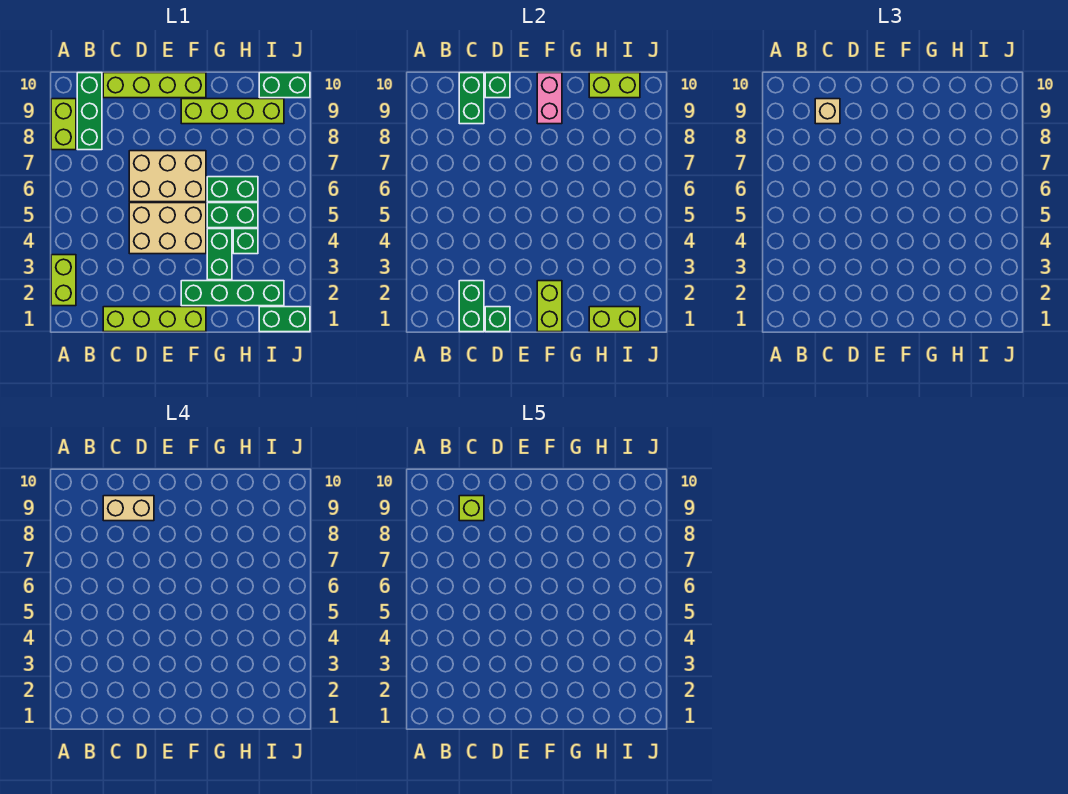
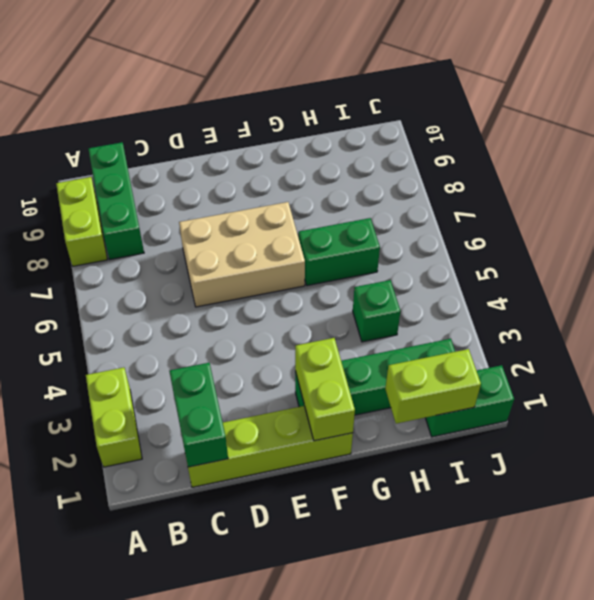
none -> lime 1x4 brick [103,73,206,98]
none -> tan 2x3 brick [129,203,206,254]
none -> lime 1x4 brick [181,99,284,124]

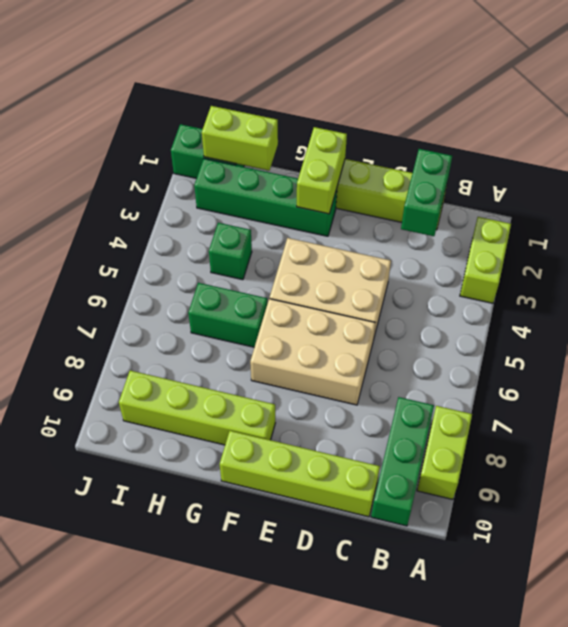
none -> green 1x2 brick [207,229,232,280]
none -> green 1x2 brick [207,203,258,228]
none -> green 1x2 brick [259,73,310,98]

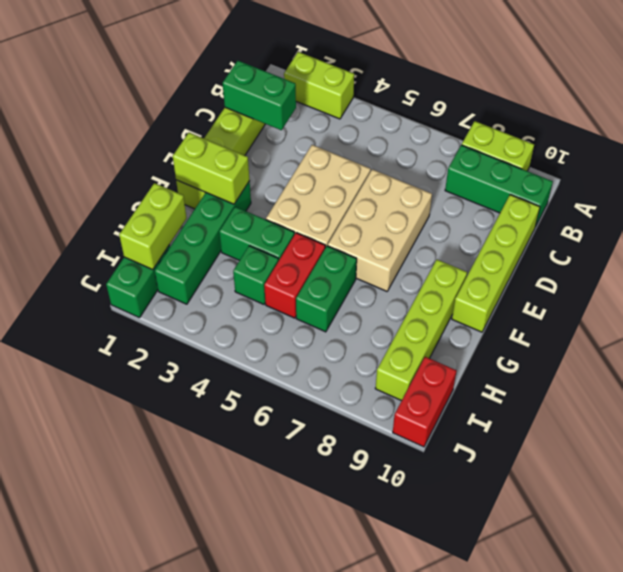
red 1x2 brick [264,233,325,318] -> green 1x2 brick [207,203,258,228]
red 1x2 brick [393,357,456,447] -> green 1x2 brick [259,73,310,98]
none -> green 1x2 brick [459,73,484,124]
none -> green 1x1 brick [485,307,510,332]
none -> green 1x1 brick [485,73,510,98]

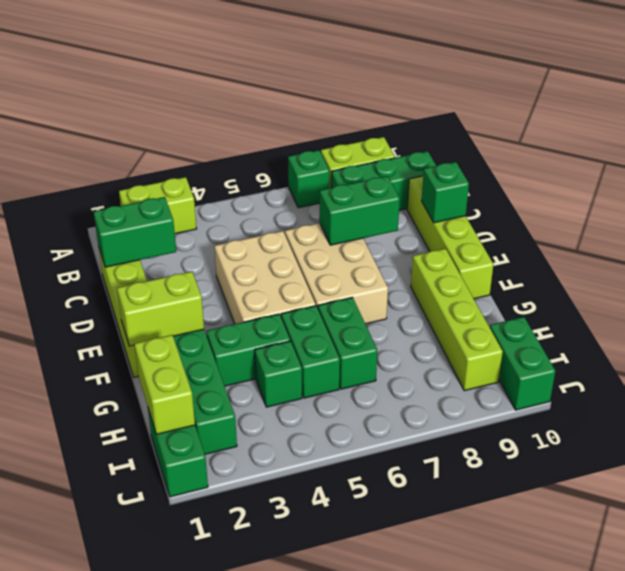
green 1x1 brick [288,150,329,208] -> green 1x1 brick moved to [485,307,510,332]
green 1x2 brick [320,176,400,245] -> green 1x2 brick moved to [459,73,484,124]
none -> pink 1x2 brick [537,73,562,124]
none -> lime 1x2 brick [589,73,640,98]
none -> tan 1x1 brick [815,99,840,124]

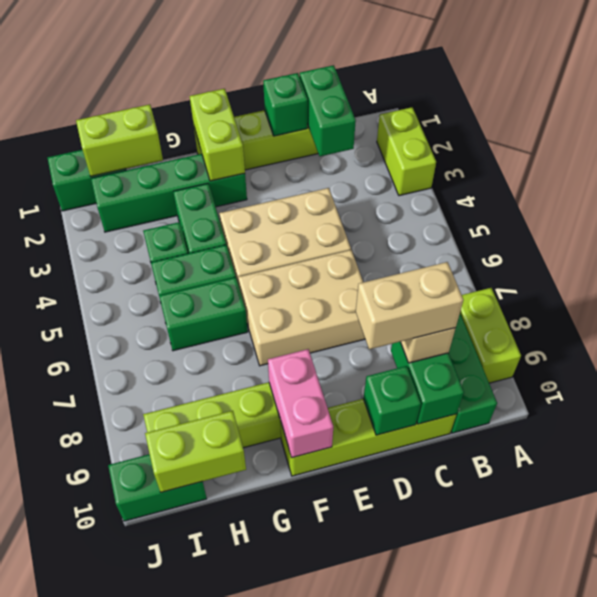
none -> lime 1x1 brick [459,496,484,521]

